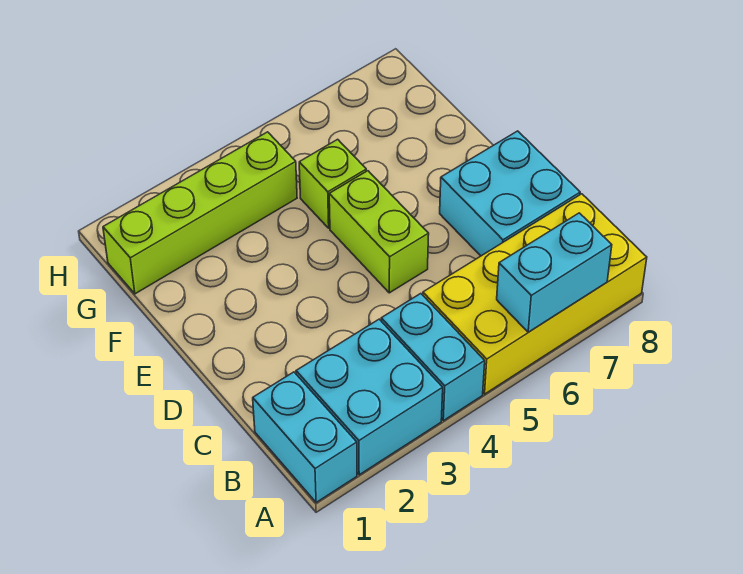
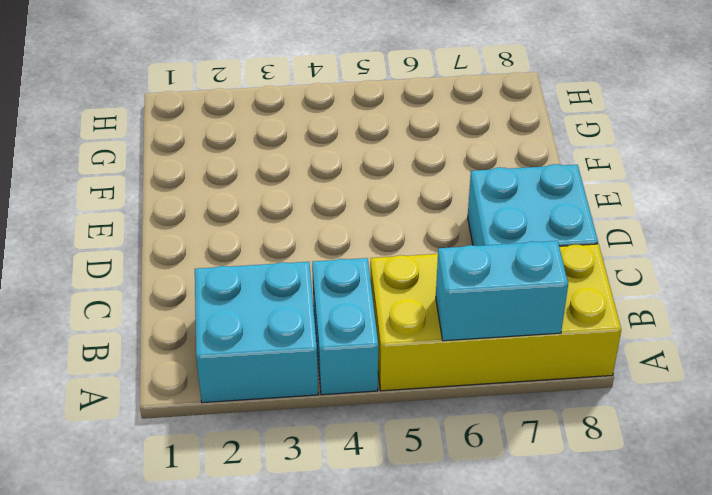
none -> cyan 1x2 brick [253,372,357,503]
none -> lime 1x2 brick [329,171,429,293]

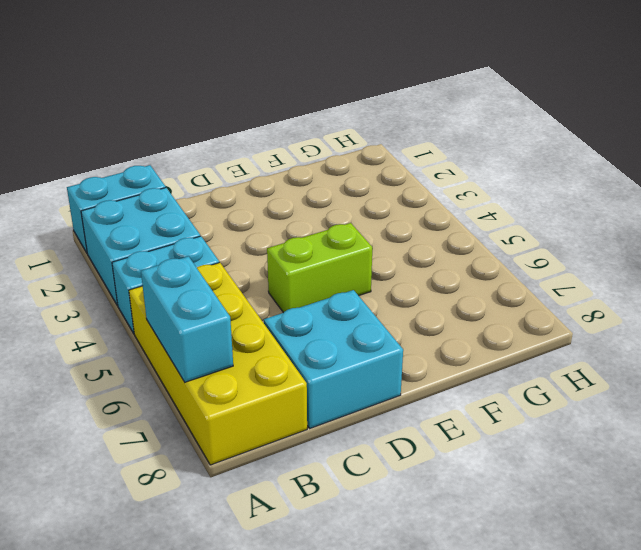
none -> lime 1x1 brick [299,139,366,228]
none -> lime 1x4 brick [103,132,297,294]

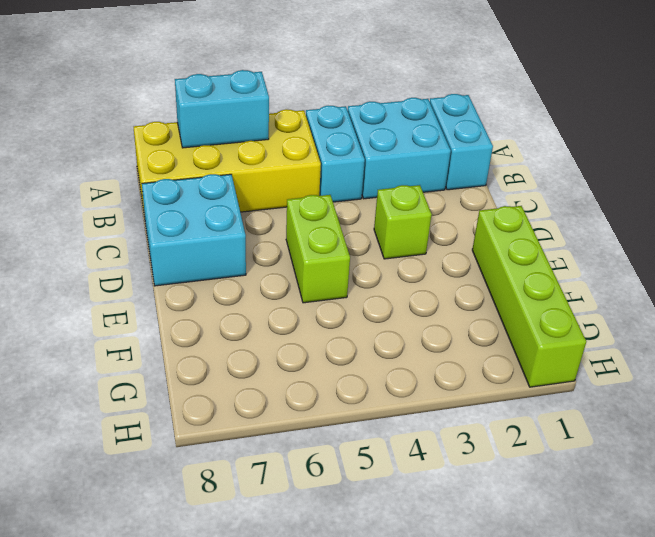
lime 1x1 brick [374,185,432,259] -> lime 1x1 brick moved to [299,139,366,228]
lime 1x4 brick [472,206,586,387] -> lime 1x4 brick turned to [103,132,297,294]

